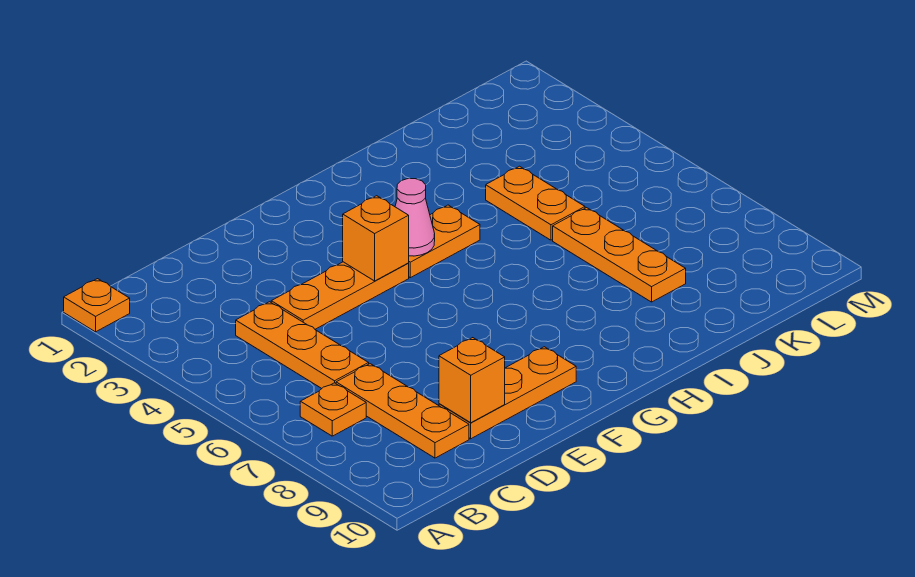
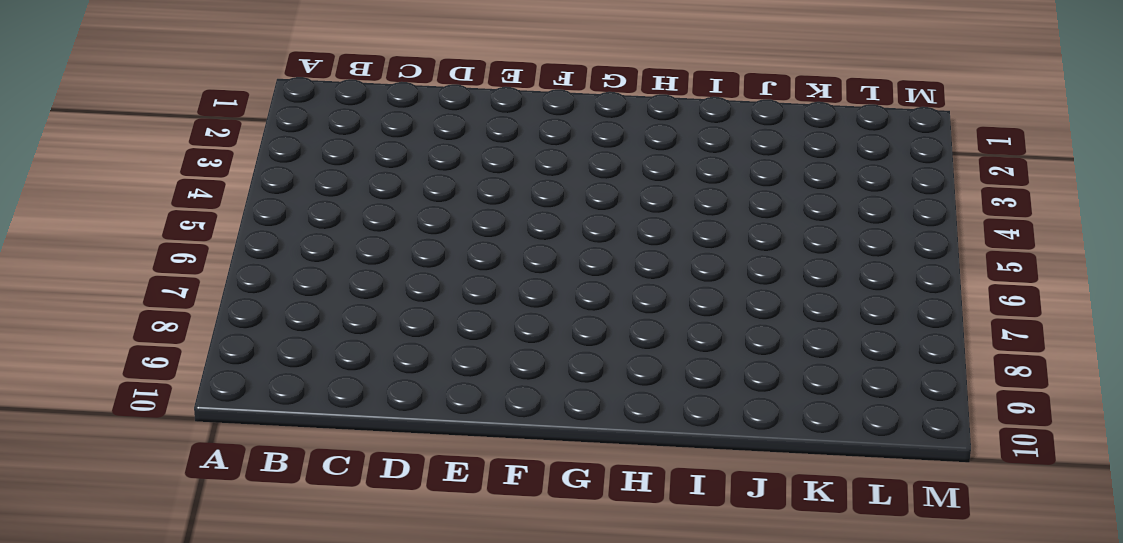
none -> orange 1x1 plate [64,279,130,332]
none -> orange 1x1 plate [300,383,366,436]
none -> orange 1x3 plate [236,302,369,388]

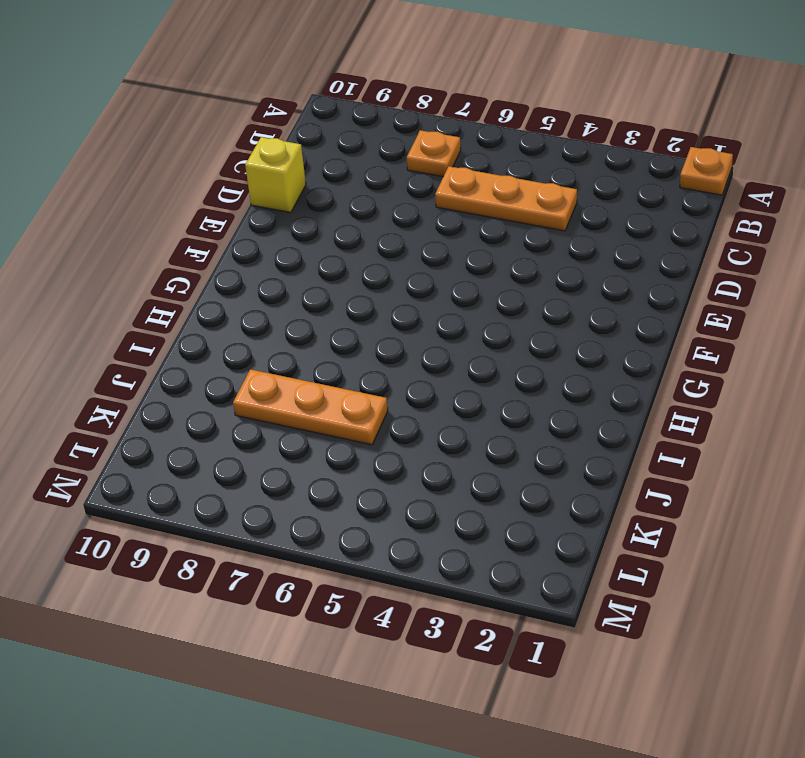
yellow 1x1 brick [245,137,306,212] -> none
none -> orange 1x3 plate [336,364,469,458]
none -> orange 1x3 plate [271,262,409,329]
none -> orange 1x3 plate [439,347,576,439]

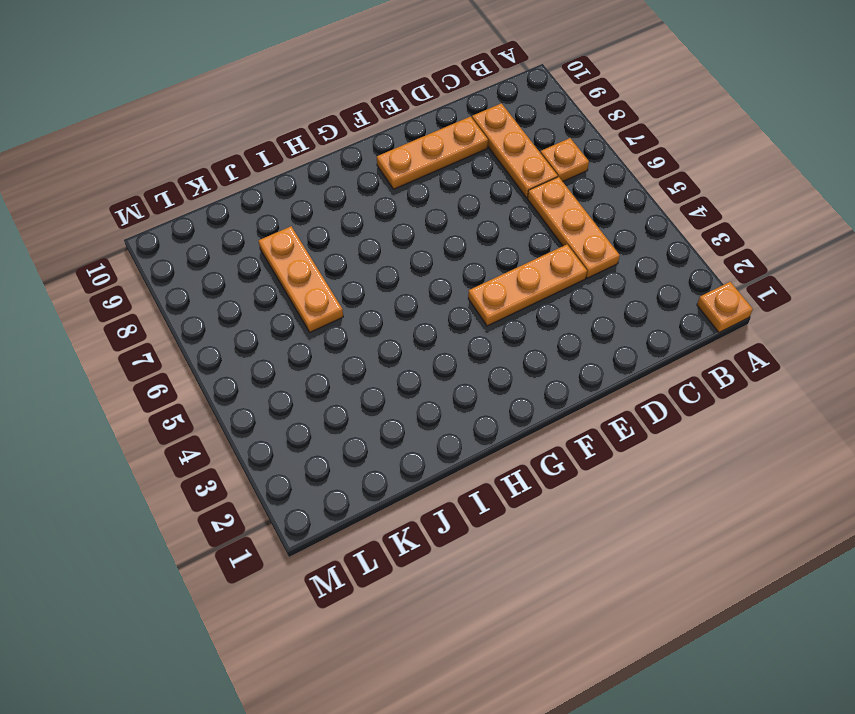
none -> orange 1x2 plate [408,205,480,278]
none -> orange 1x2 plate [486,166,585,240]
none -> orange 1x1 brick [439,338,505,423]

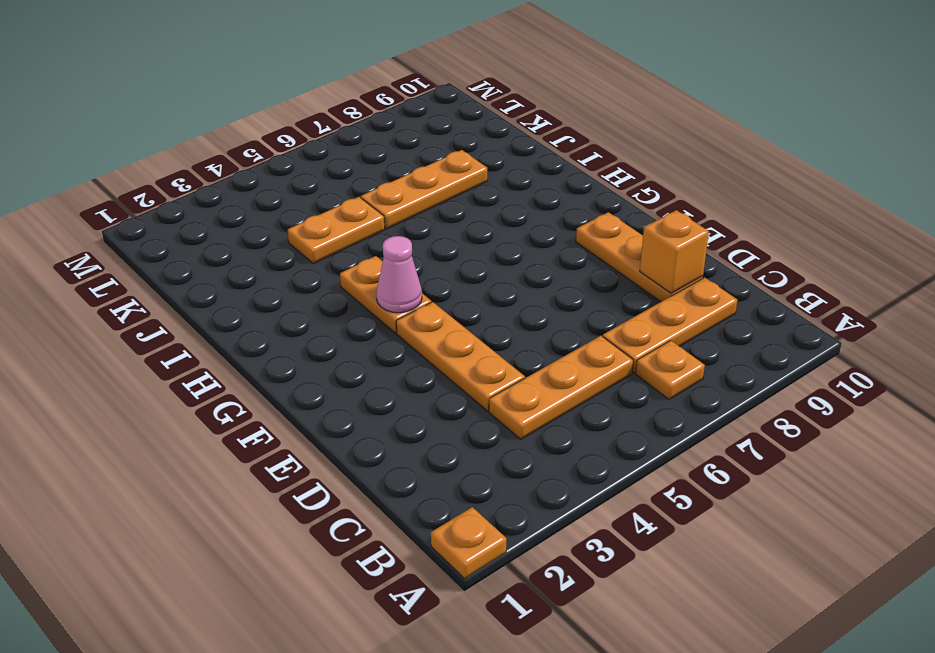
none -> orange 1x1 brick [343,196,409,281]

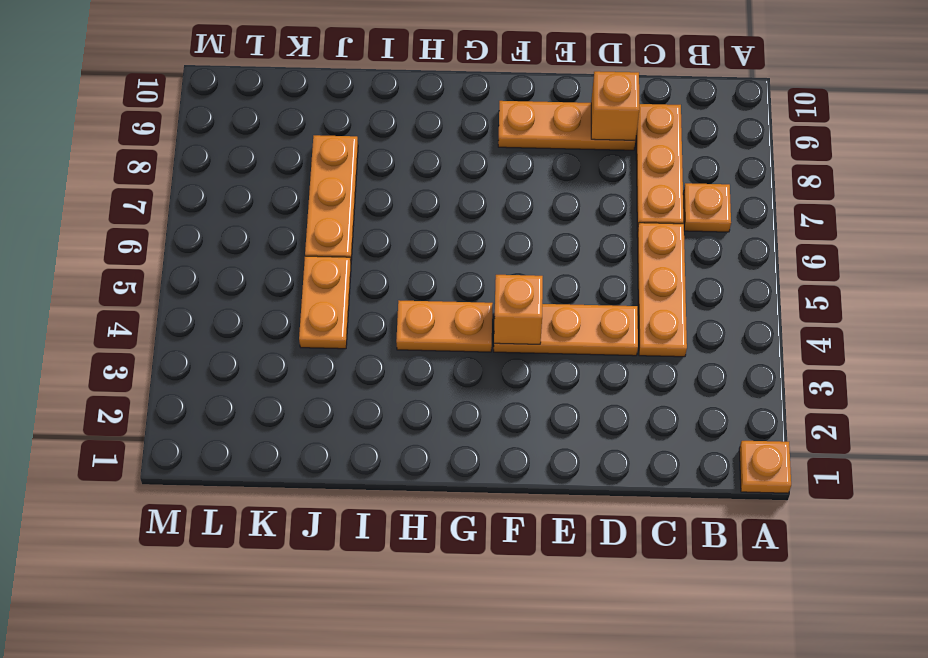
none -> pink 1x1 cone [395,179,435,256]

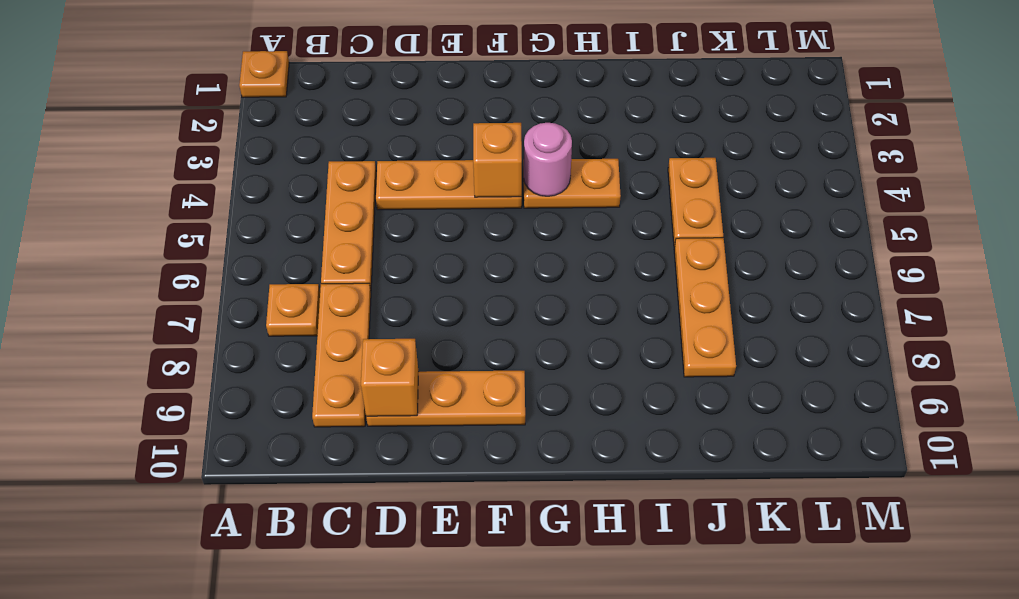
pink 1x1 round brick [524,123,572,196] -> pink 1x1 cone [395,179,435,256]

